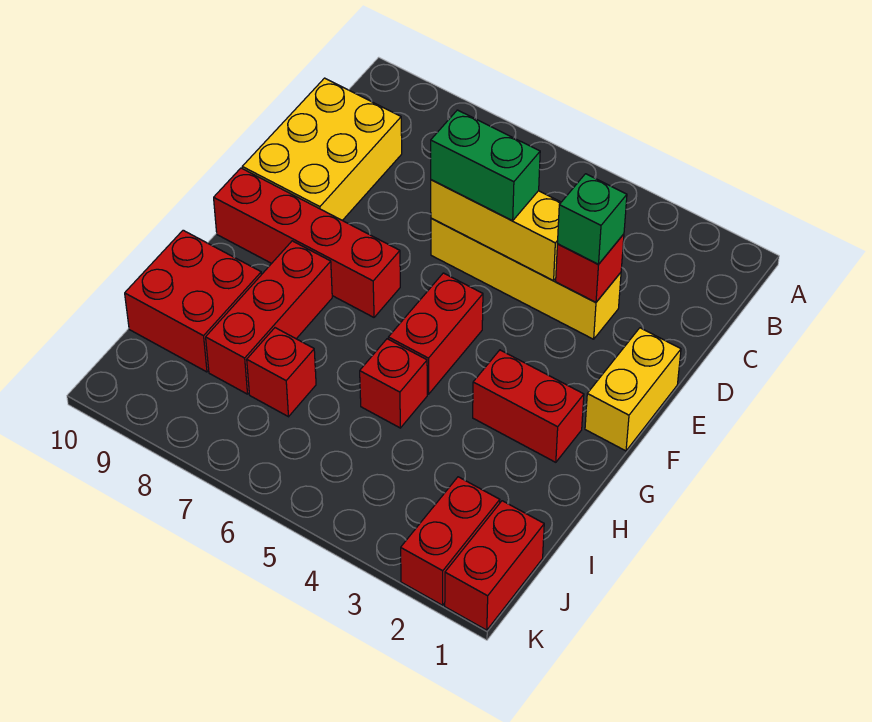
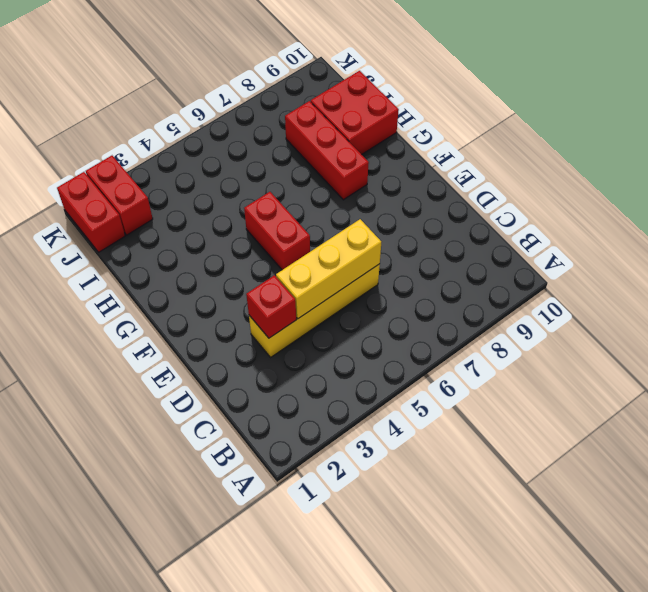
none -> yellow 2x3 brick [242,78,402,220]
none -> yellow 1x2 brick [585,328,681,451]
none -> red 1x4 brick [214,168,400,317]

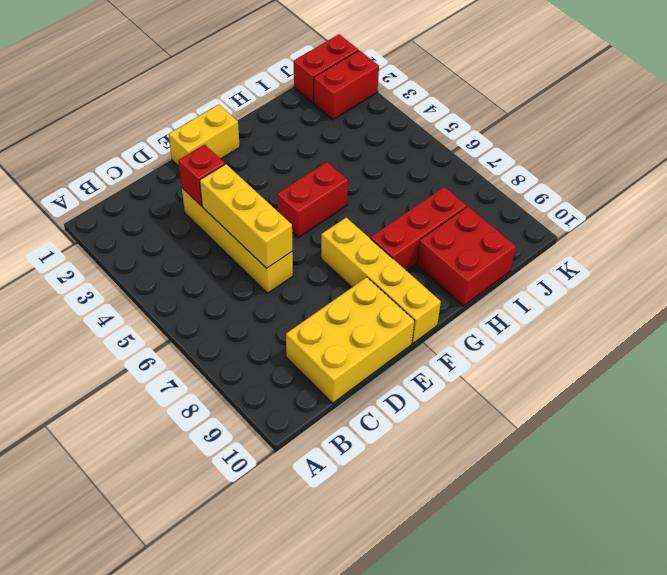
yellow 1x4 brick [321,218,441,343] -> red 1x4 brick [214,168,400,317]
none -> red 1x2 brick [473,350,584,462]
none -> red 1x1 brick [360,339,427,428]
none -> red 1x1 brick [247,328,316,417]

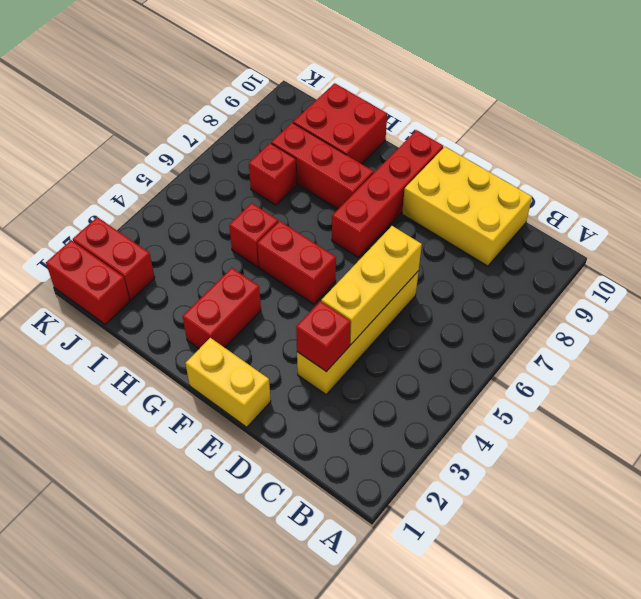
none -> green 1x1 brick [557,174,627,264]
none -> green 1x2 brick [431,110,540,221]

